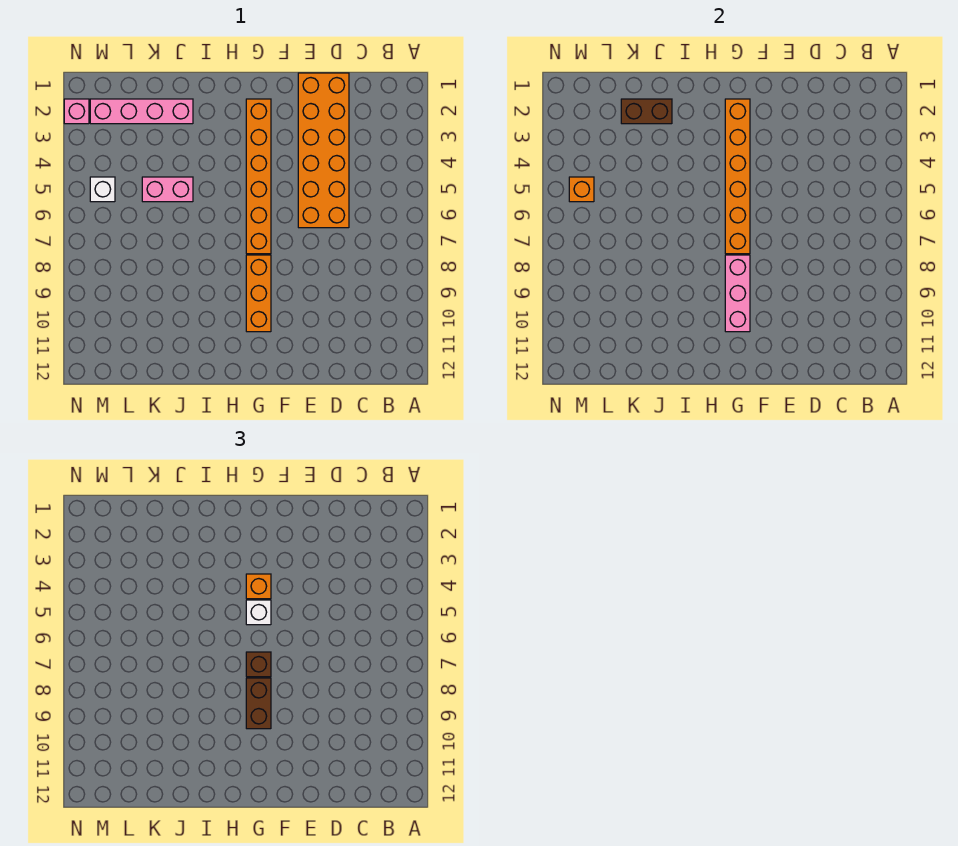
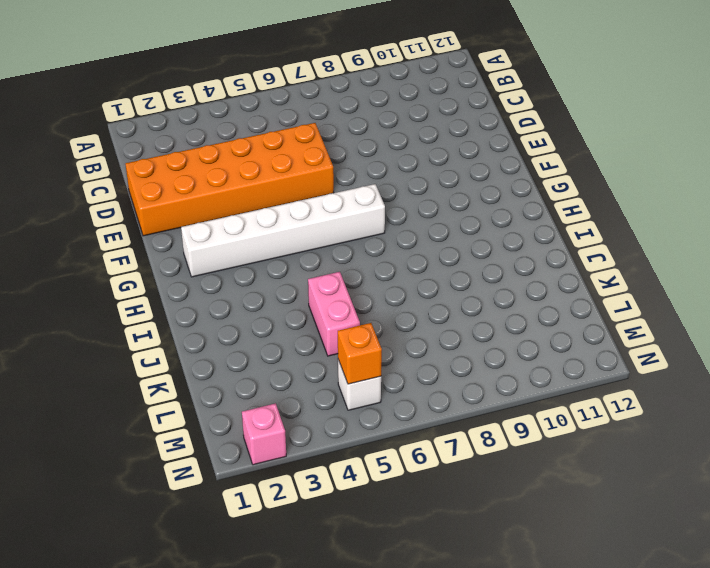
white 1x6 brick [181,184,385,277] -> orange 1x6 brick [246,99,271,254]
none -> orange 1x3 brick [246,255,271,332]
none -> pink 1x4 brick [90,99,193,124]
none -> orange 1x6 brick [725,99,750,254]

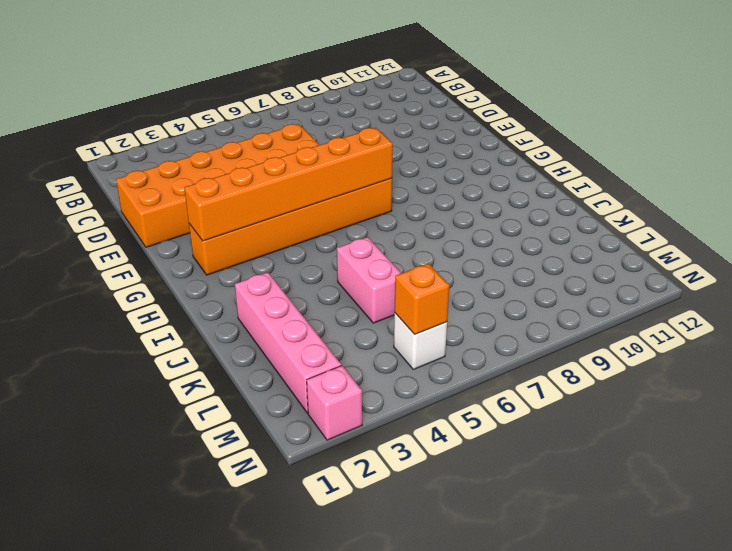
none -> orange 1x3 brick [246,255,271,332]
none -> pink 1x3 brick [725,255,750,332]
none -> brown 1x2 brick [621,99,672,124]

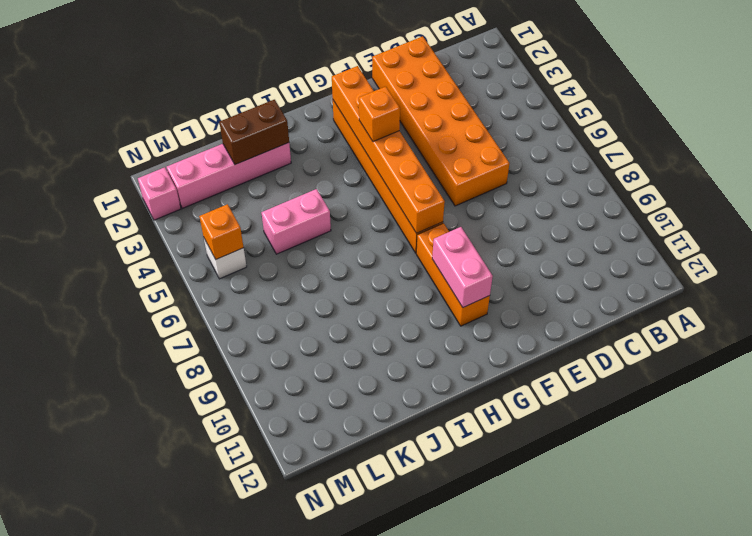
pink 1x2 brick [432,227,493,307] -> pink 1x3 brick [725,255,750,332]
none -> white 1x1 brick [246,600,271,625]
none -> brown 1x1 brick [246,652,271,677]
none -> brown 1x2 brick [246,678,271,729]

